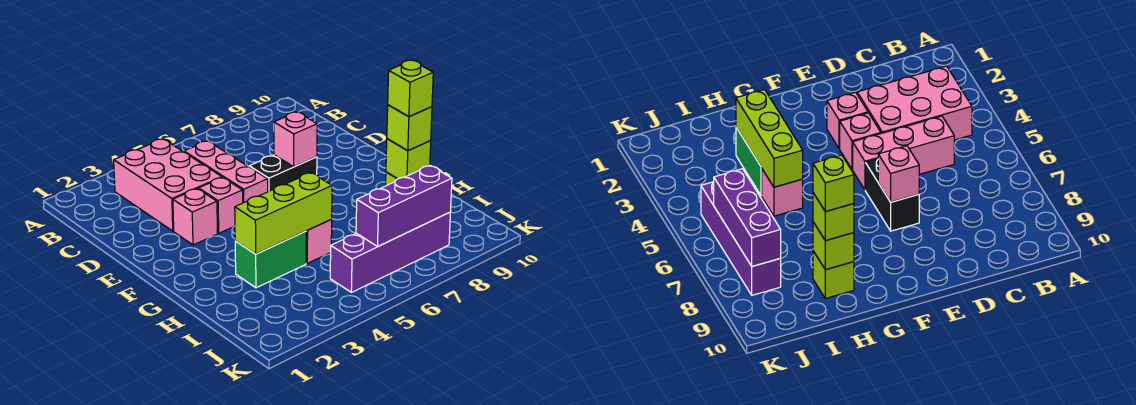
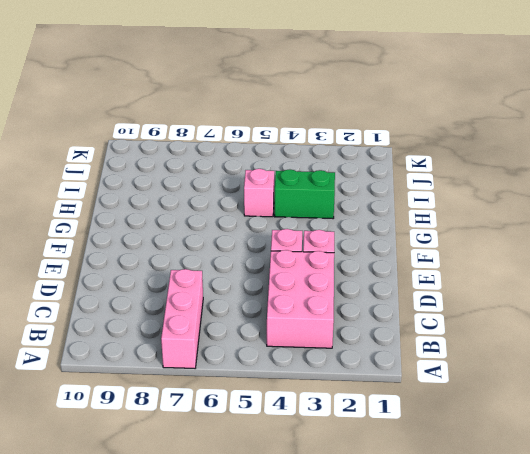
pink 1x3 brick [161,269,203,368] -> pink 1x3 brick moved to [184,141,268,203]
none -> black 1x2 brick [249,155,317,192]
none -> lime 1x1 brick [813,251,854,299]
none -> purple 1x4 brick [330,212,450,292]

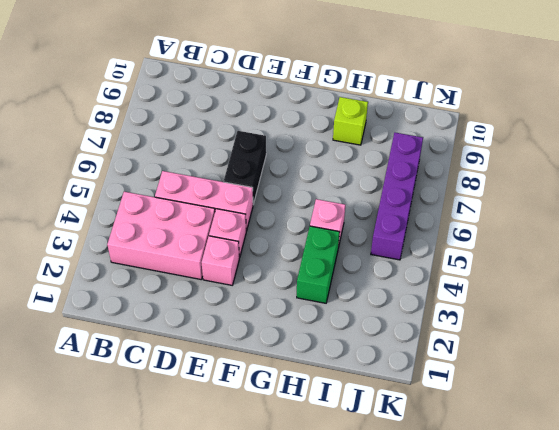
none -> pink 1x1 brick [274,112,317,167]
none -> lime 1x3 brick [235,173,332,254]
none -> lime 1x1 brick [386,139,431,179]

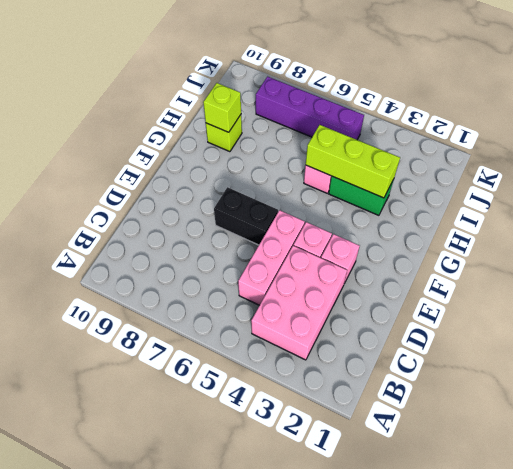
none -> pink 1x1 brick [274,112,317,167]
none -> purple 1x3 brick [356,166,452,246]
none -> lime 1x1 brick [387,105,432,151]

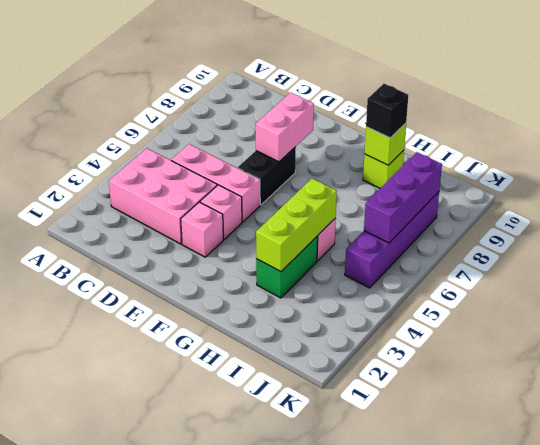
pink 1x2 brick [256,93,314,162] -> pink 1x1 brick [274,112,317,167]
black 1x1 brick [366,84,408,138] -> lime 1x1 brick [387,105,432,151]
none -> lime 1x1 brick [388,60,433,117]

